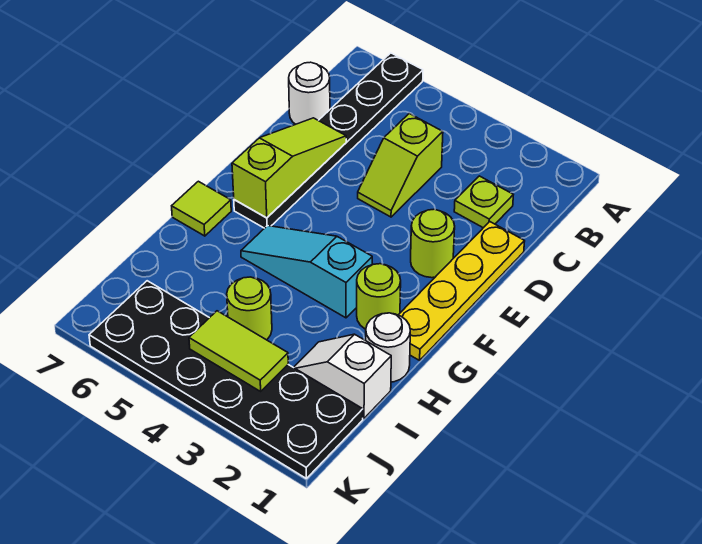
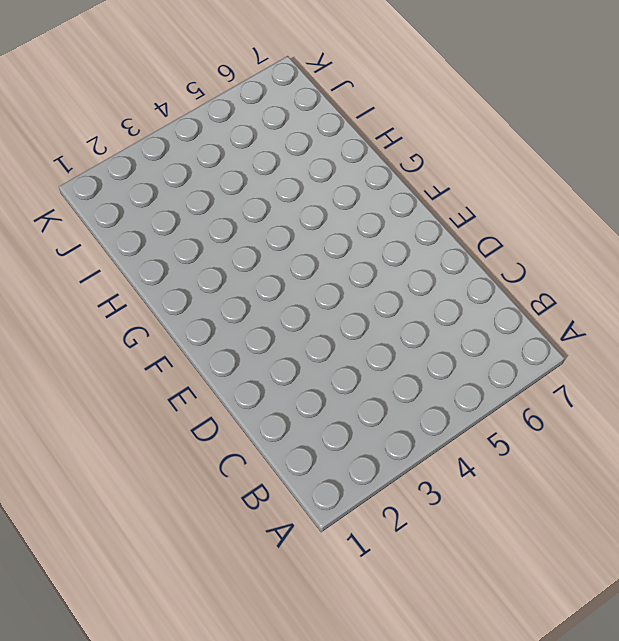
none -> black 1x6 plate [234,53,423,228]
none -> lime 1x1 plate [454,176,513,228]
none -> lime 1x2 slope [358,114,443,217]

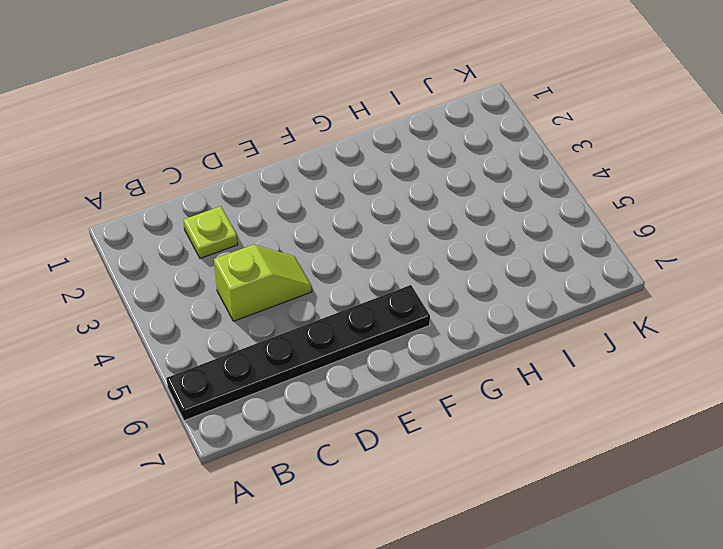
none -> white 1x1 round brick [289,62,330,124]
none -> yellow 1x4 plate [399,222,525,360]
none -> lime 1x1 round brick [411,209,455,278]

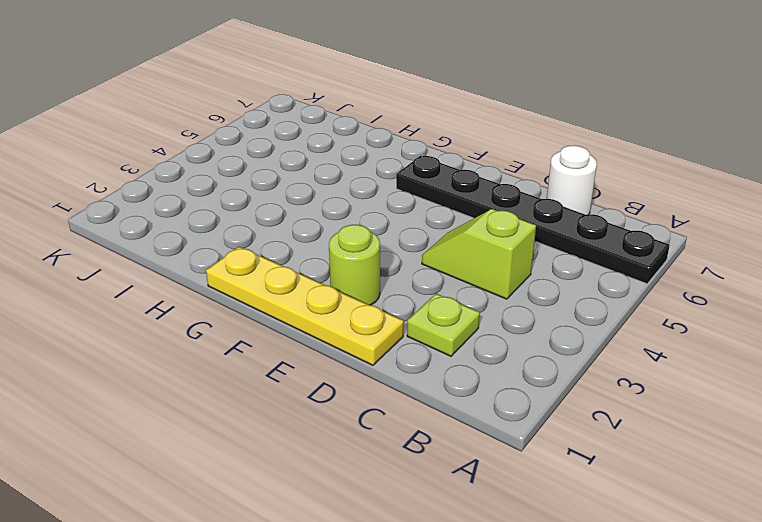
none -> lime 1x1 round brick [357,264,401,329]
none -> cyan 1x3 slope [241,226,372,318]
none -> lime 1x1 tile [172,181,231,236]

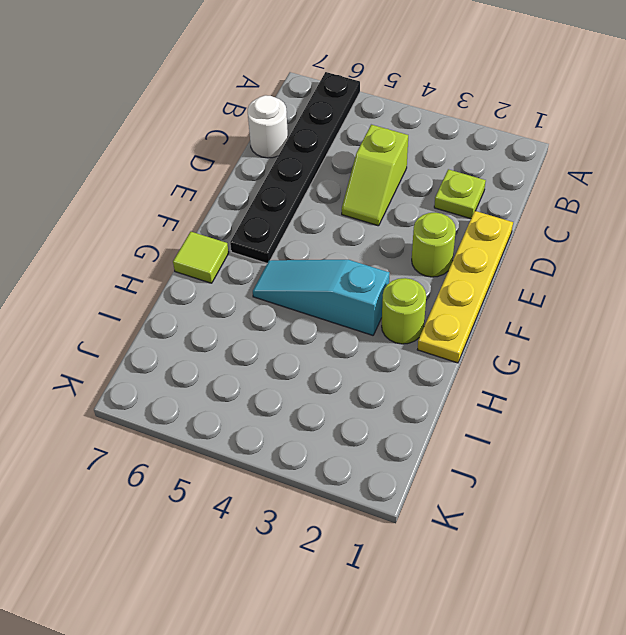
none -> white 1x1 round brick [366,313,410,382]
none -> white 1x2 slope [294,334,391,418]
none -> lime 1x1 round brick [227,277,272,340]

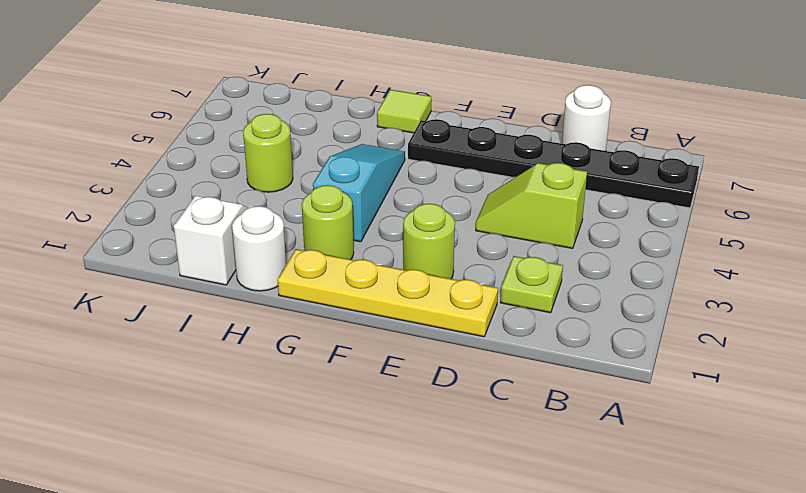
none -> black 2x6 plate [89,281,363,478]
none -> lime 1x3 slope [232,118,346,218]
none -> lime 1x2 tile [189,311,288,391]

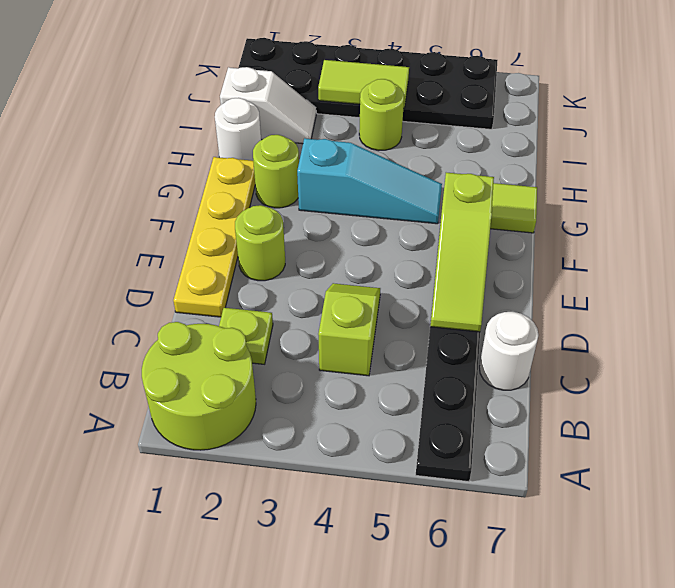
lime 2x2 round brick [142,322,256,450] -> none

